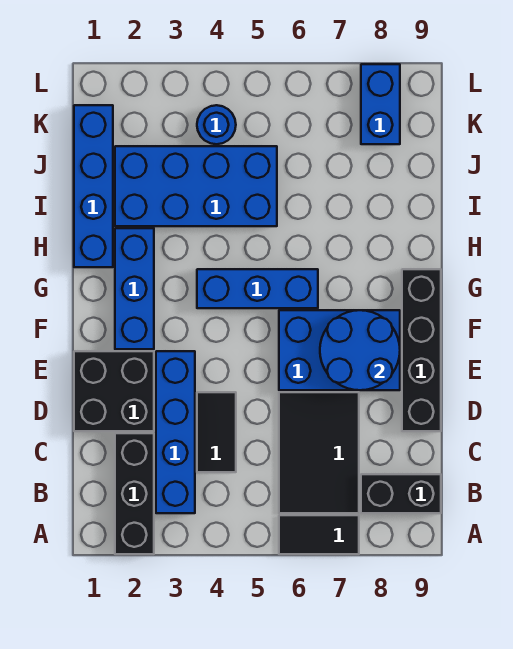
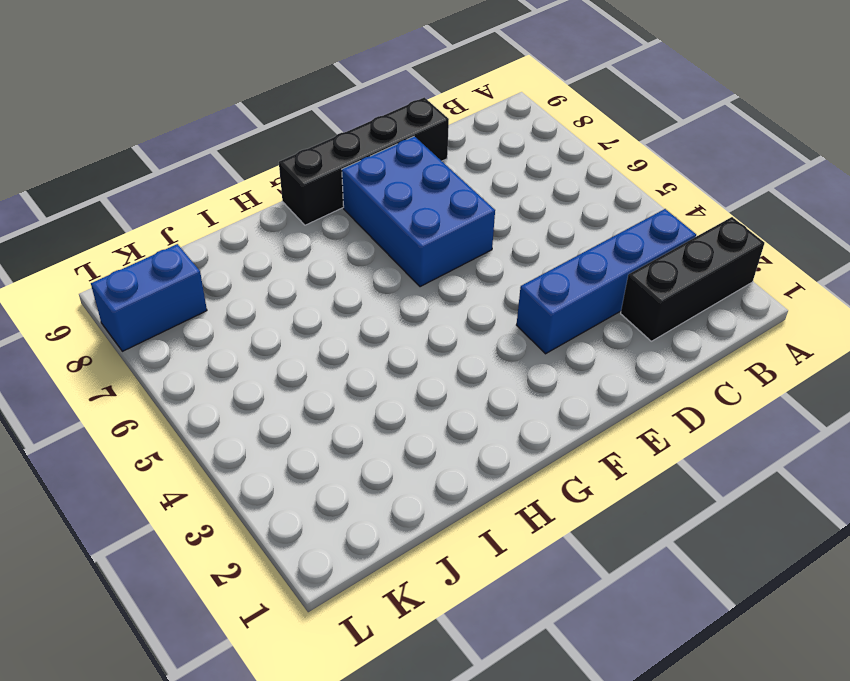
none -> black 1x2 tile [279,515,359,554]
none -> black 2x3 tile [279,392,359,513]
none -> black 1x2 brick [361,474,441,513]

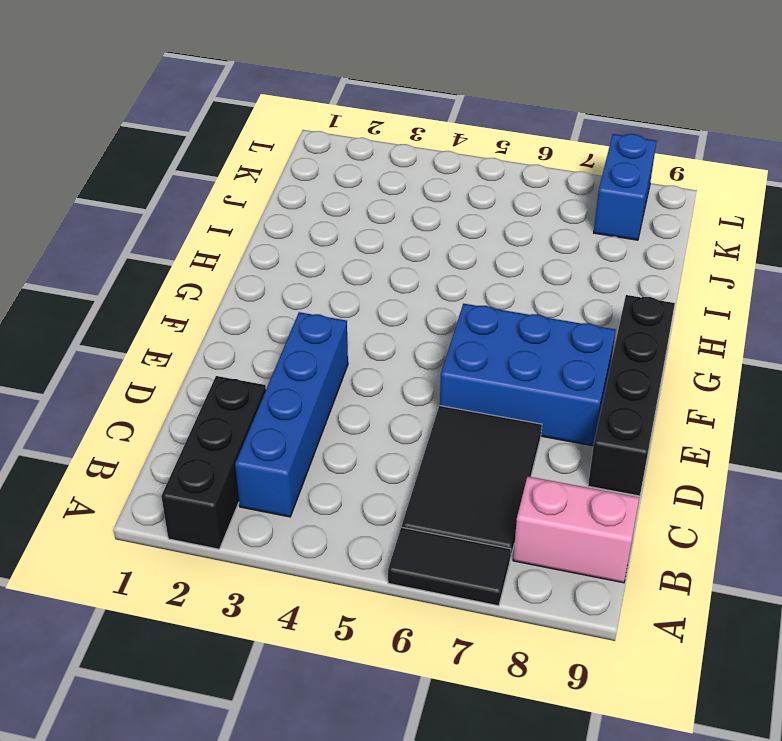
pink 1x2 brick [513,476,639,583] -> black 1x2 brick [361,474,441,513]
none -> black 1x2 tile [197,392,236,472]
none -> black 2x2 brick [74,351,154,431]
none -> blue 1x3 brick [115,228,154,349]

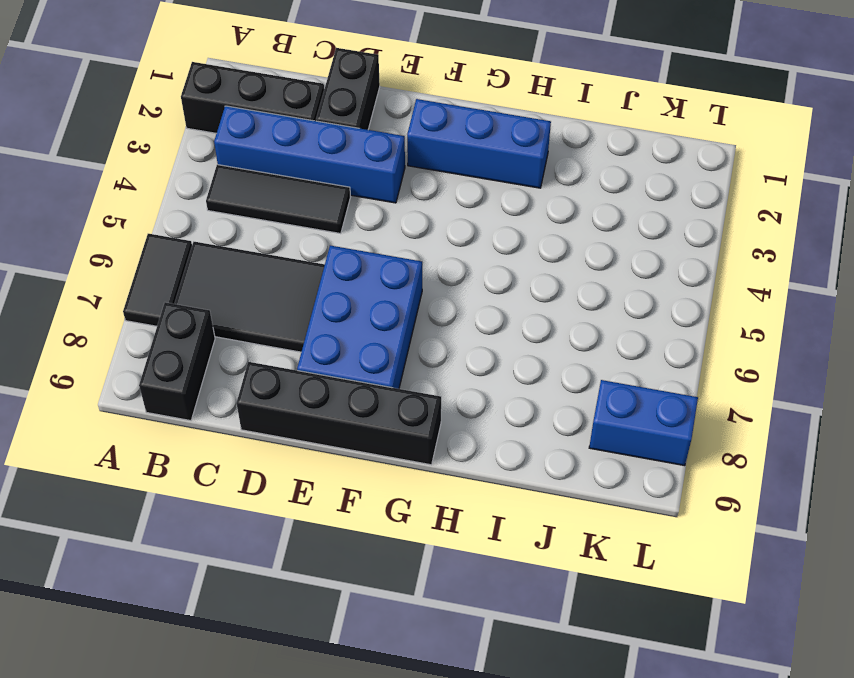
black 1x3 tile [206,165,350,234] -> black 1x2 tile [197,392,236,472]
black 1x2 brick [316,48,380,130] -> black 2x2 brick [74,351,154,431]
none -> blue 1x3 brick [197,269,318,308]
none -> blue 1x4 brick [74,105,113,267]
none -> blue 2x4 brick [115,146,277,226]

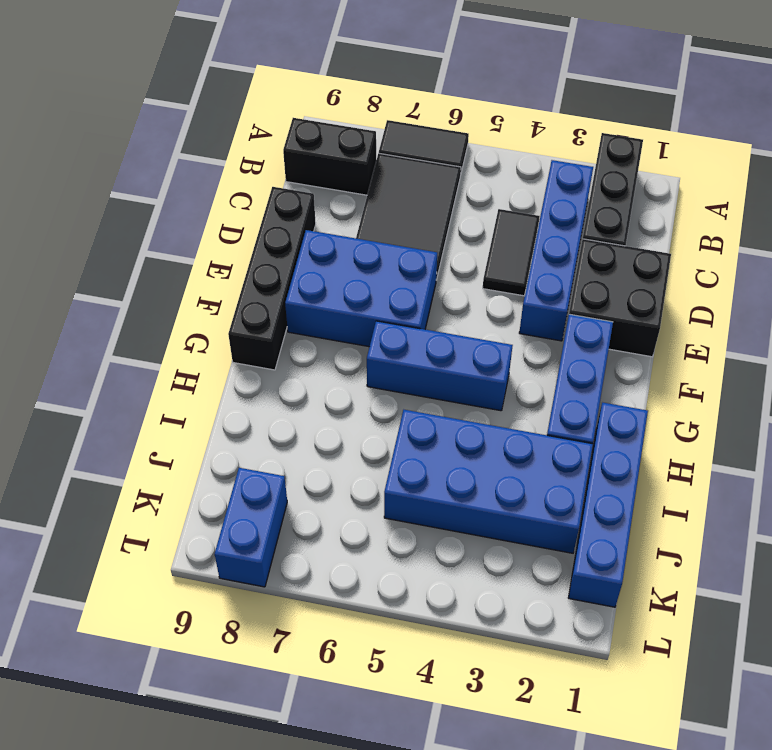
none -> blue 1x1 round brick [197,105,236,144]
none -> blue 2x2 round brick [320,310,400,390]

